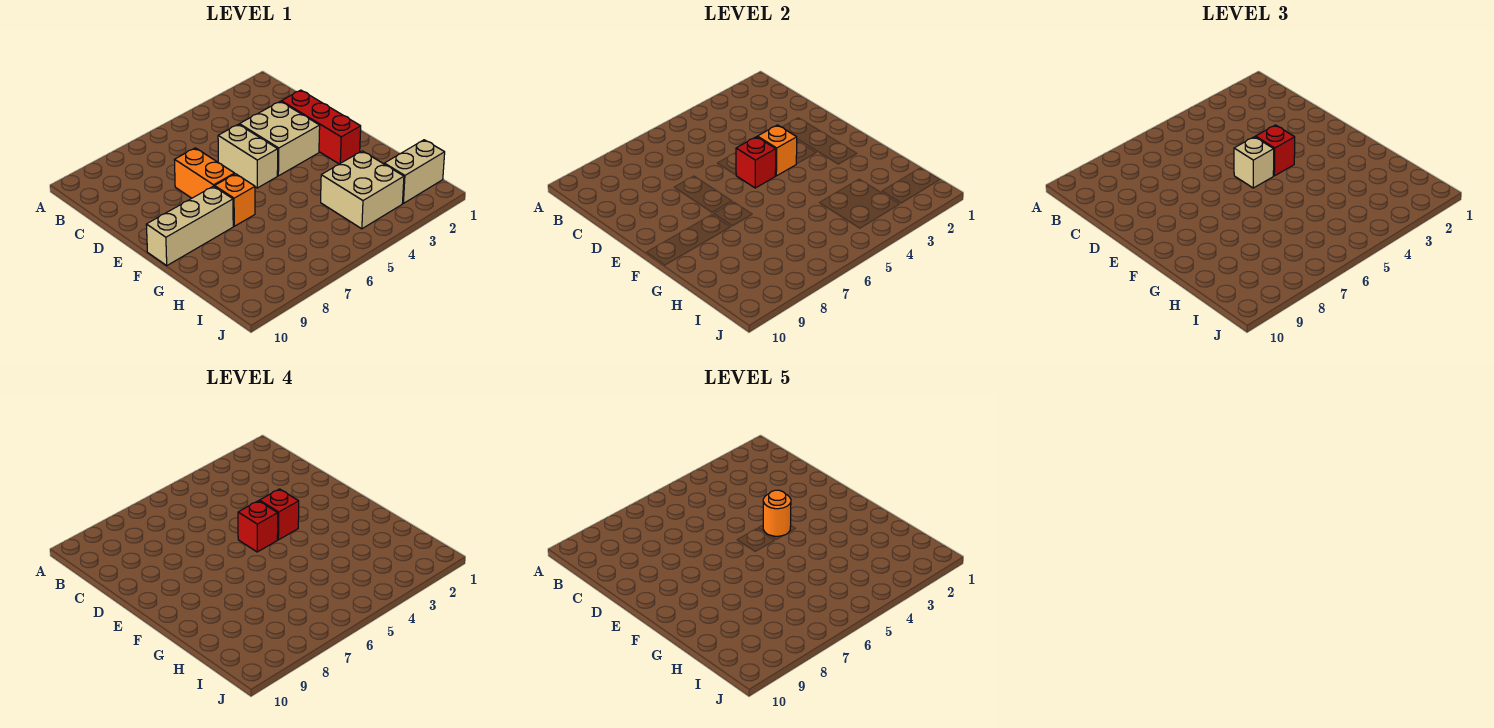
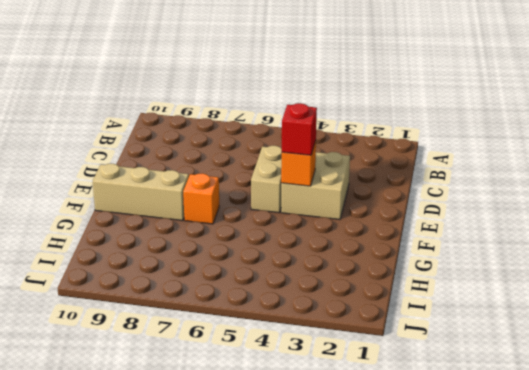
none -> red 1x3 brick [281,90,361,164]
none -> orange 1x2 brick [175,148,235,198]
none -> tan 2x2 brick [321,151,404,229]

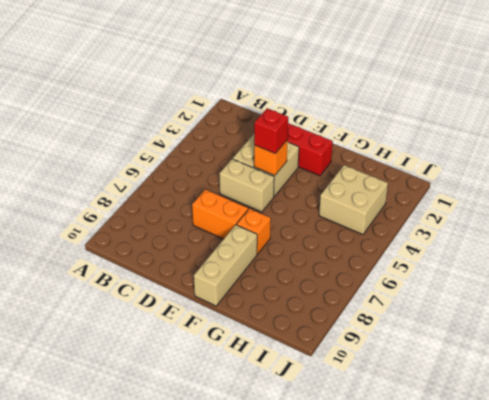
none -> tan 1x2 brick [384,140,445,203]
none -> red 1x1 brick [736,137,776,188]
none -> tan 1x1 brick [1234,137,1274,188]

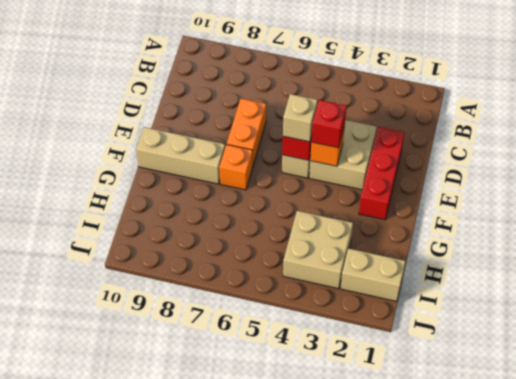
none -> red 1x1 brick [259,489,299,540]
none -> red 1x1 brick [238,501,278,552]
none -> orange 1x1 round brick [763,490,791,536]

